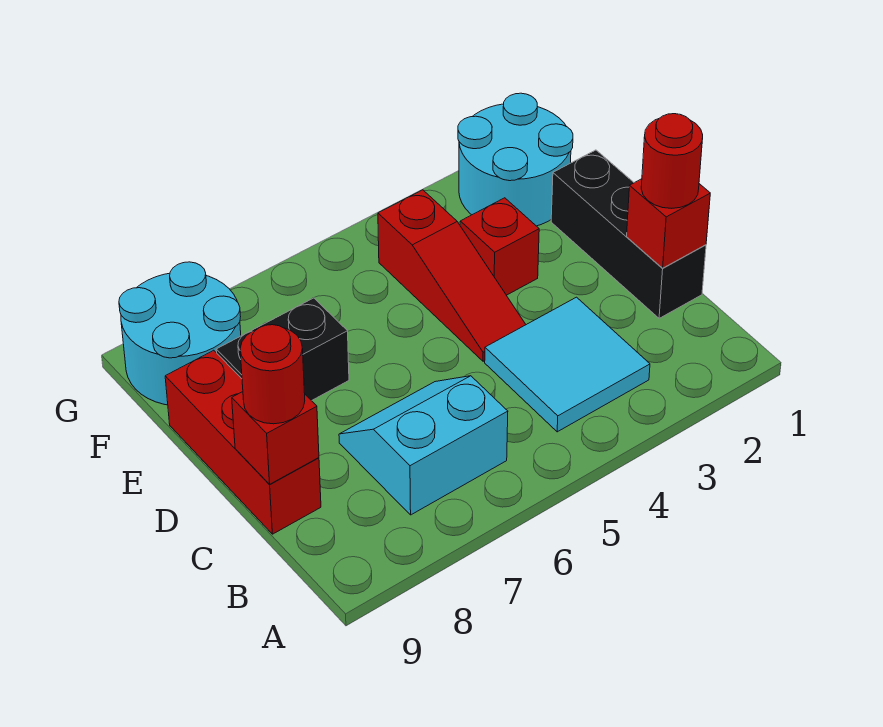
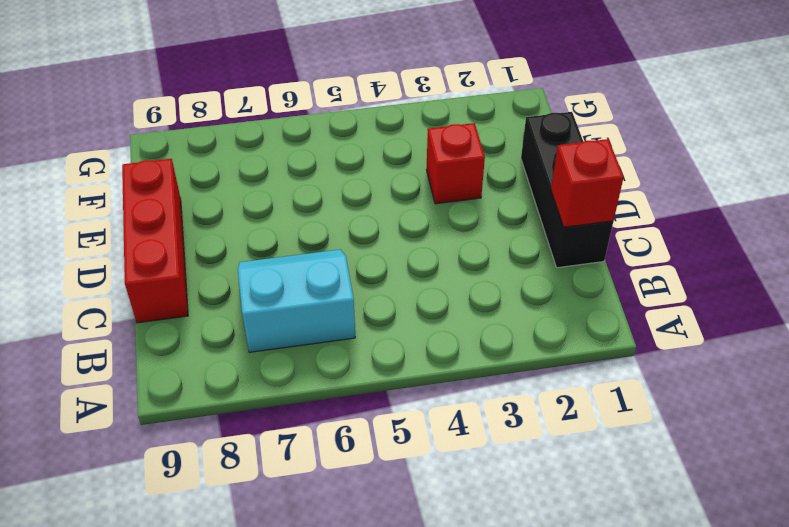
none -> cyan 2x2 tile [485,297,650,432]
none -> red 1x3 slope [378,190,526,361]
none -> black 1x2 brick [216,298,349,401]

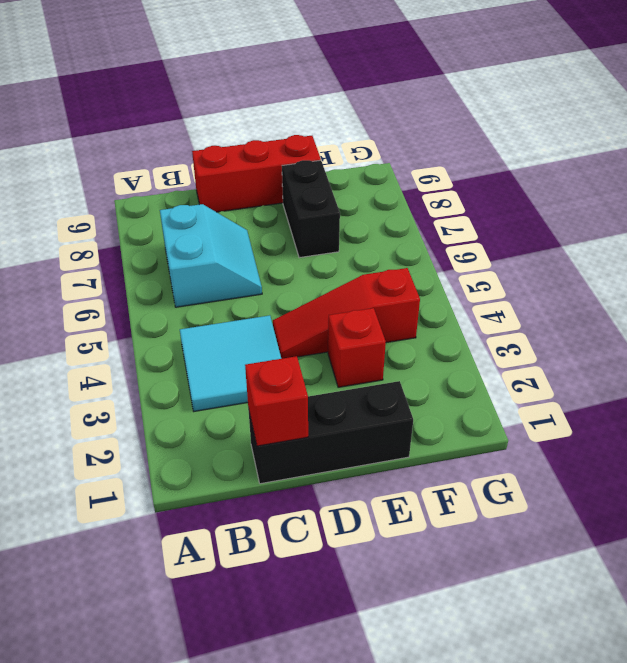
none -> cyan 2x2 round brick [458,93,573,226]
none -> cyan 2x2 round brick [119,262,241,405]
none -> red 1x1 brick [232,392,319,484]

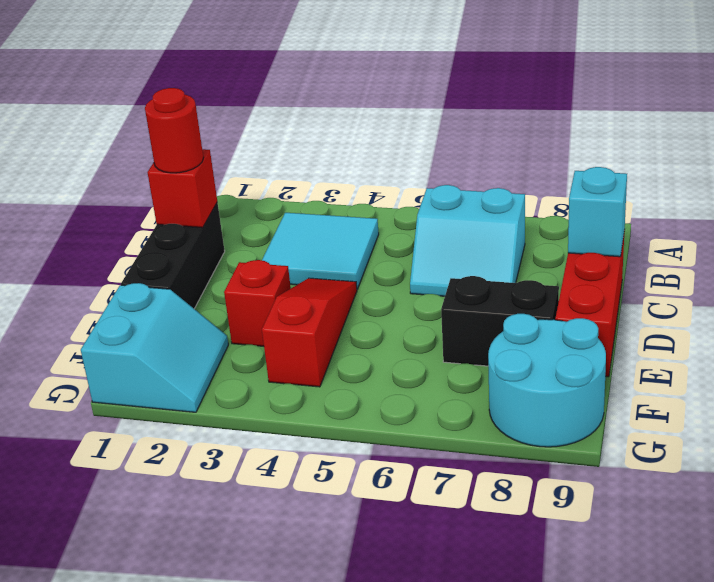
cyan 1x1 brick [568,167,627,257] -> red 1x1 brick [232,392,319,484]
cyan 2x2 slope [81,283,228,412] -> cyan 2x2 round brick [458,93,573,226]
none -> red 1x1 round brick [240,325,305,424]

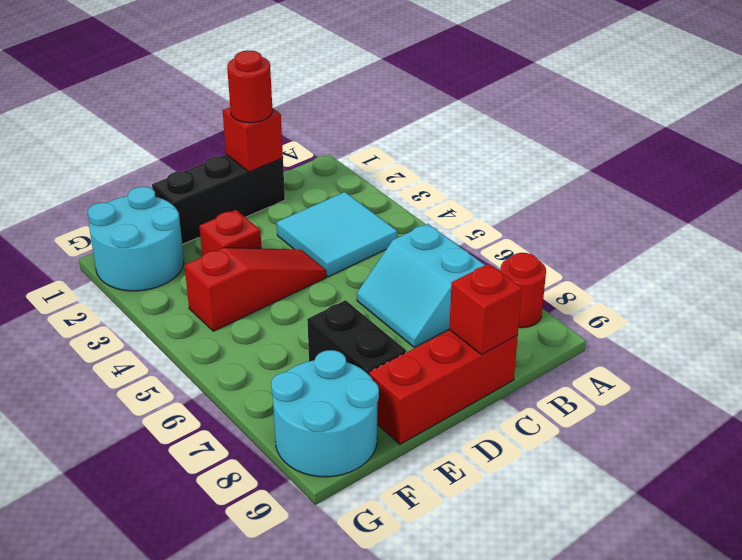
red 1x1 round brick [500,253,546,328] -> red 1x1 round brick moved to [240,325,305,424]

